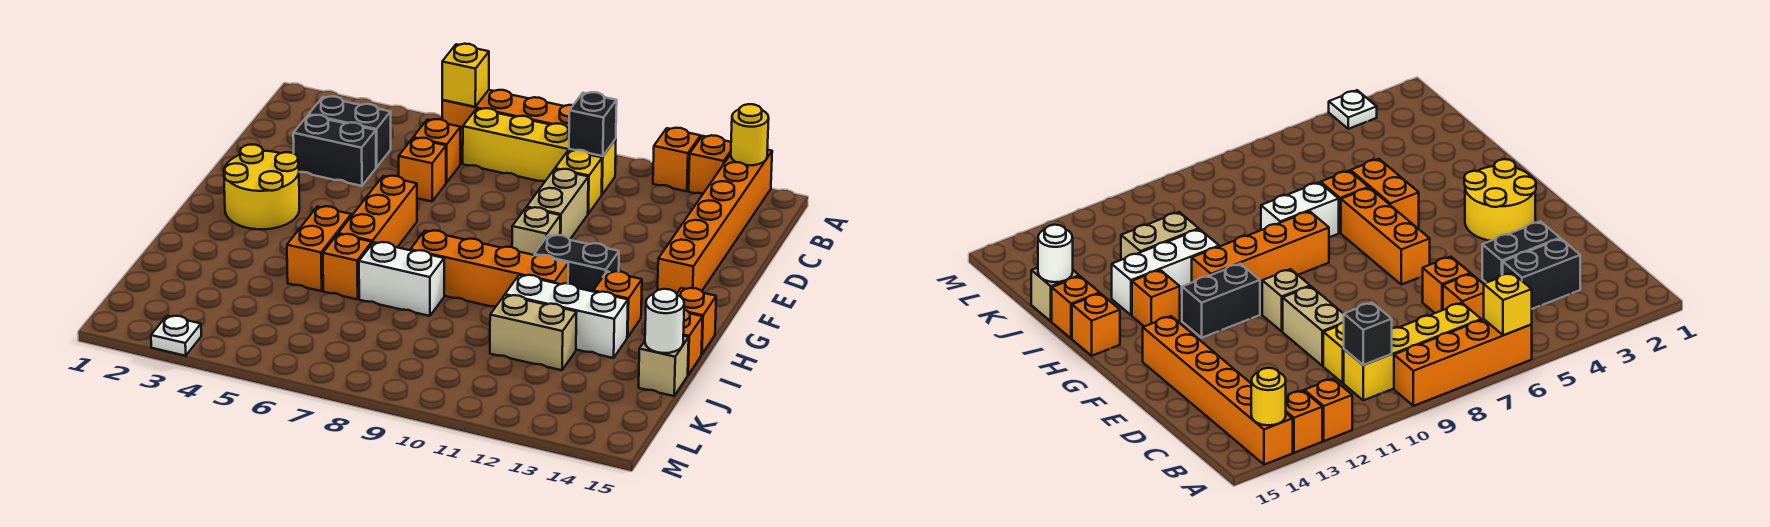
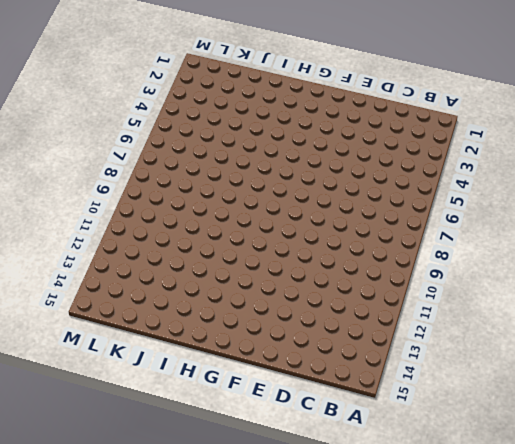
none -> orange 1x4 brick [442,90,573,142]
none -> orange 1x1 brick [653,128,700,191]
none -> orange 1x1 brick [689,135,731,193]
none -> orange 1x6 brick [658,150,772,294]

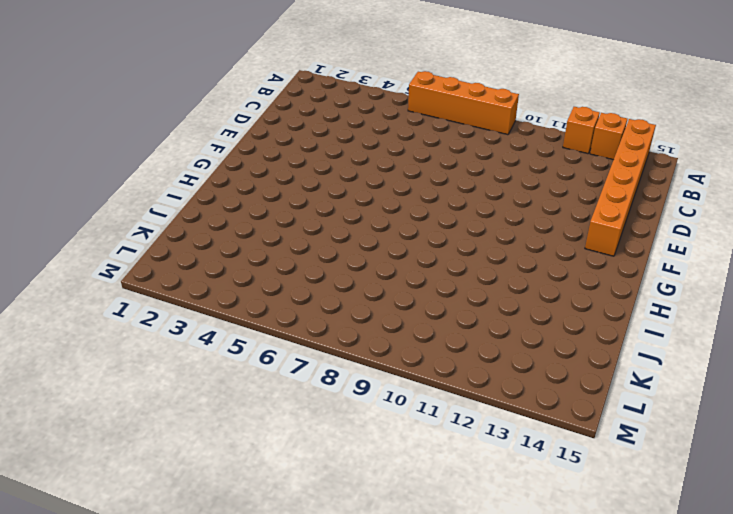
none -> yellow 1x4 brick [463,108,616,194]
none -> black 1x2 brick [309,96,391,167]
none -> orange 1x1 brick [413,119,461,183]
none -> yellow 1x1 brick [555,150,602,214]

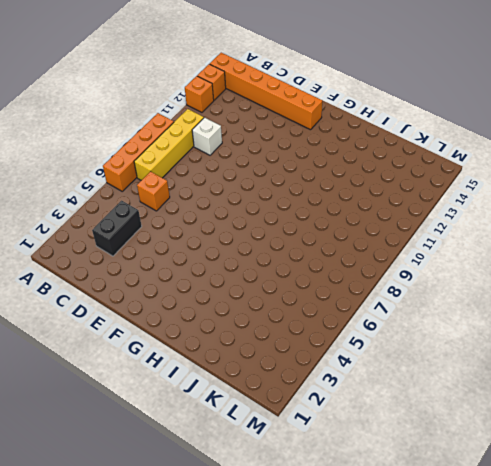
white 1x1 brick [192,118,222,155] -> yellow 1x1 brick [555,150,602,214]
none -> black 1x2 brick [293,115,376,186]
none -> orange 1x1 brick [399,138,446,201]
none -> tan 1x2 brick [527,169,588,240]
none -> yellow 2x2 round brick [224,145,300,229]

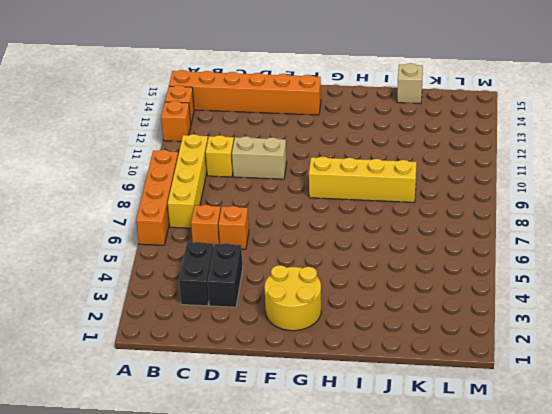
yellow 1x4 brick [309,157,416,202] -> orange 1x4 brick [410,230,568,306]
none -> orange 1x3 brick [338,176,417,247]
none -> tan 1x1 brick [512,207,560,255]
none -> black 1x2 brick [534,235,619,291]
none -> orange 1x2 brick [287,206,351,291]

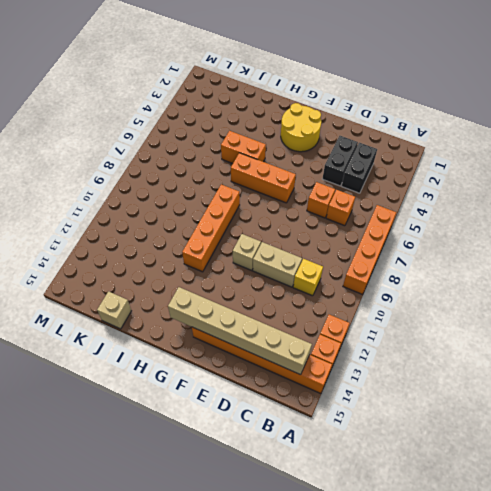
tan 1x6 brick [168,287,312,375] -> none
none -> yellow 1x4 brick [463,108,616,194]
none -> black 1x2 brick [534,235,619,291]
none -> orange 1x1 brick [593,271,642,337]
none -> orange 1x1 brick [677,288,716,354]

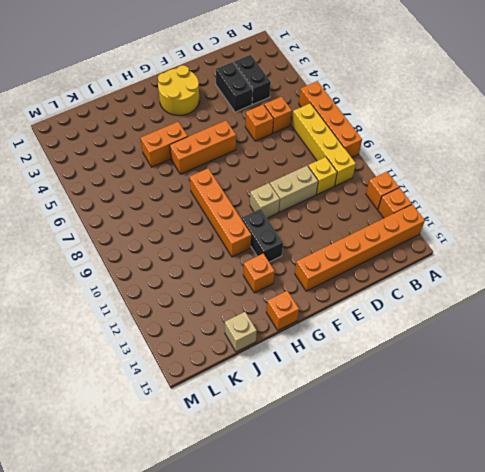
none -> orange 1x1 brick [323,234,372,299]
none -> white 1x2 brick [359,242,444,316]
none -> white 1x3 brick [505,275,628,358]
none -> orange 1x1 brick [683,310,703,375]

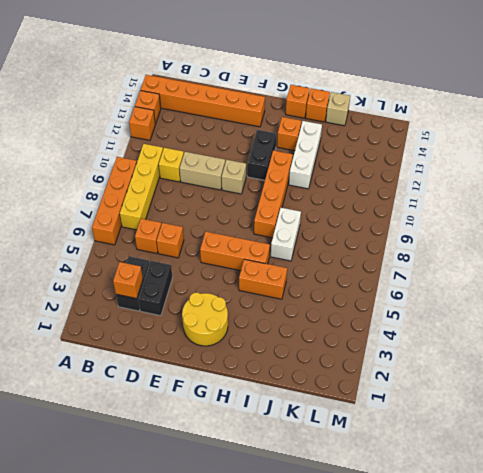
orange 1x1 brick [113,262,143,299] -> orange 1x1 brick moved to [323,234,372,299]
none -> tan 1x2 brick [490,295,577,370]
none -> white 1x1 plate [151,316,201,356]
none -> yellow 1x1 brick [442,44,489,107]
none -> yellow 1x1 round brick [731,104,769,165]

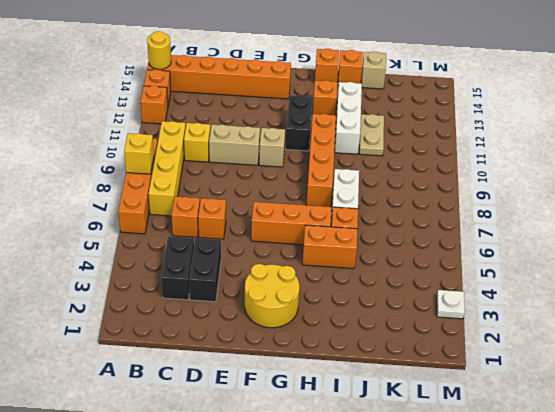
yellow 1x1 brick [124,133,154,174] -> yellow 1x1 brick moved to [442,44,489,107]
tan 1x2 plate [359,114,384,156] -> tan 1x2 brick [490,295,577,370]
none -> black 1x1 brick [569,92,617,156]
none -> white 1x1 round brick [645,289,684,353]

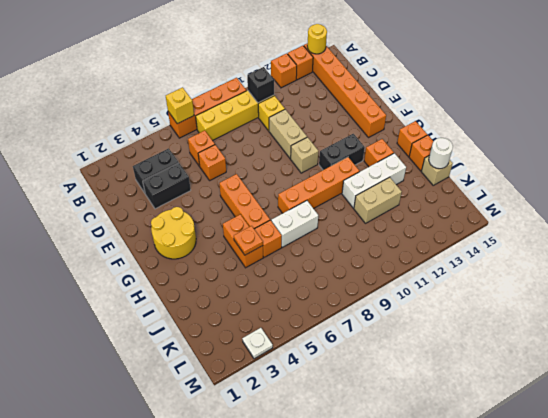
orange 1x1 plate [234,226,263,255] -> none

